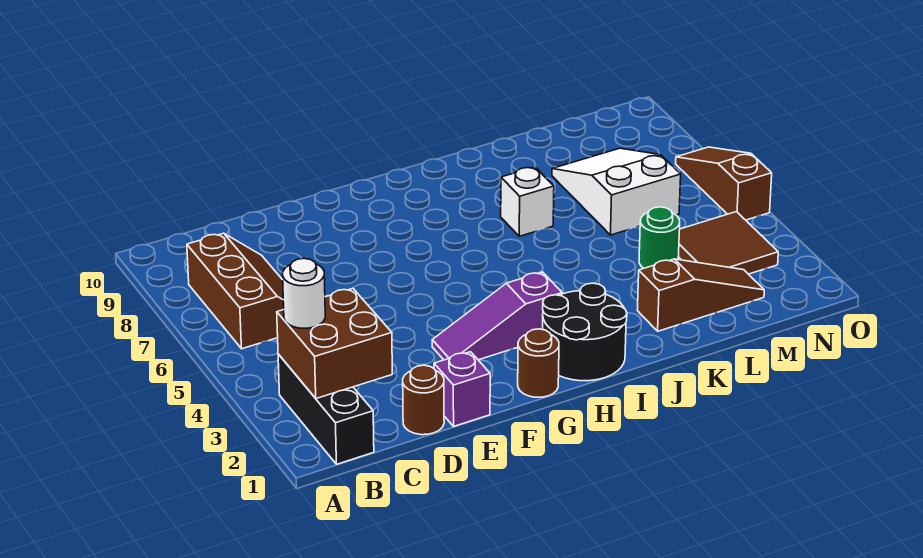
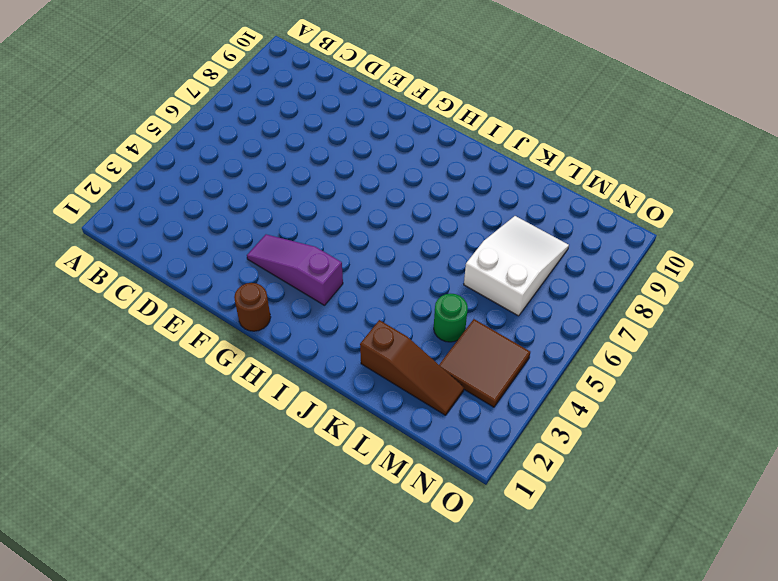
none -> black 1x3 brick [278,354,374,464]
none -> brown 2x3 slope [187,233,284,349]
none -> brown 1x1 round brick [403,365,444,435]

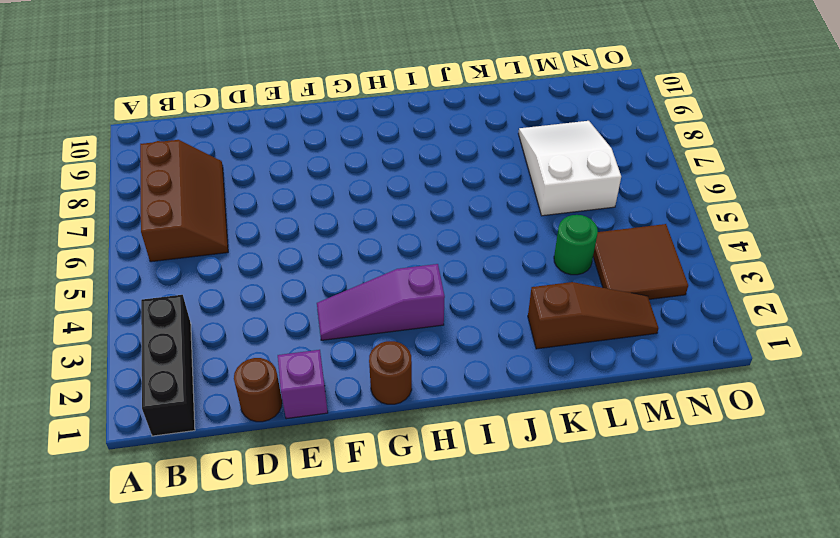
none -> black 2x2 round brick [543,283,627,381]
none -> white 1x1 brick [501,167,554,236]
none -> brown 1x3 slope [676,147,772,220]

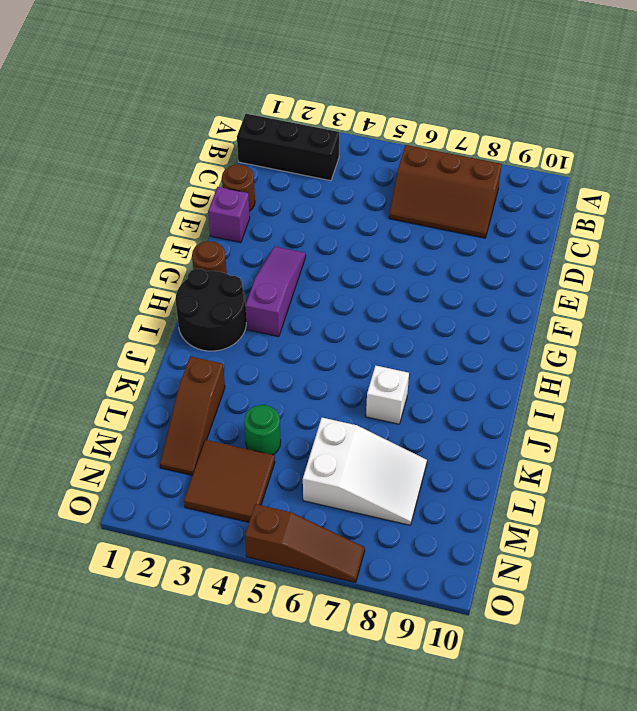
none -> brown 2x2 brick [277,289,392,398]
none -> white 1x1 round brick [283,258,325,328]

